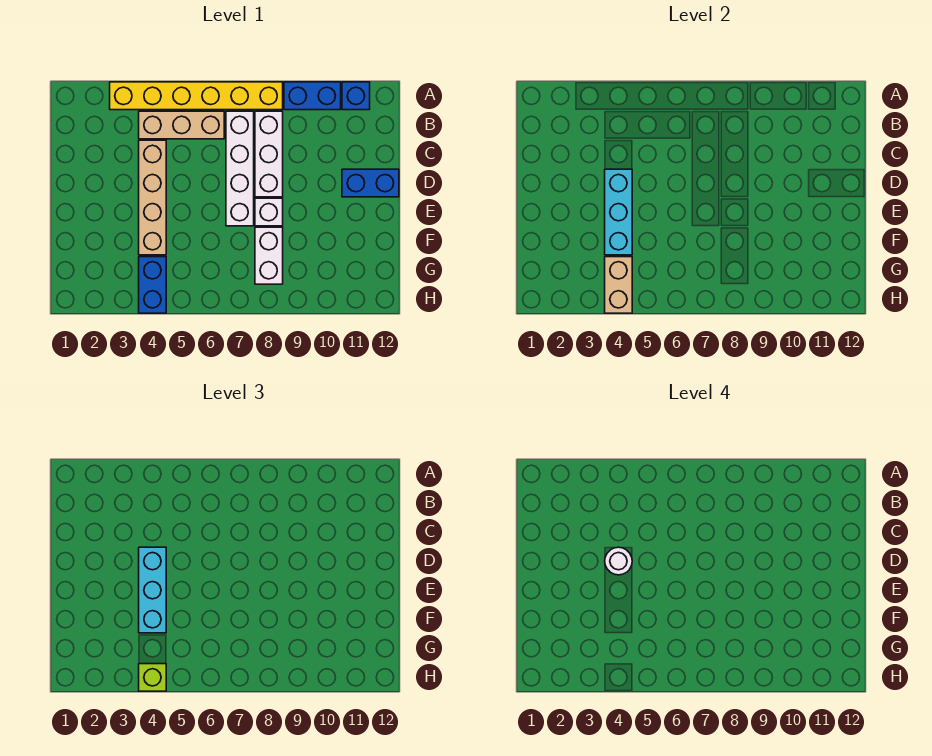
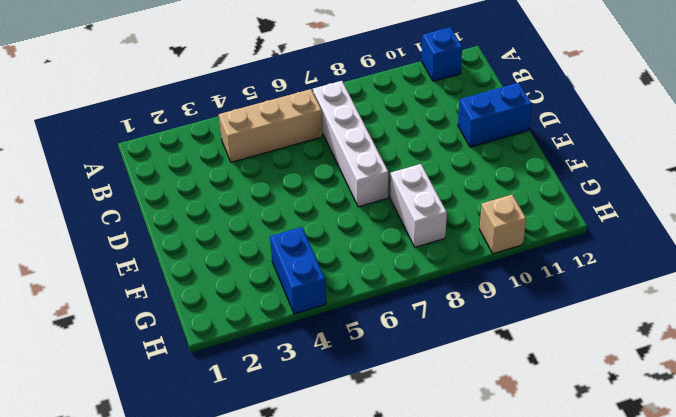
tan 1x1 brick [479,195,526,254] -> none
none -> yellow 1x6 brick [110,82,283,110]
none -> blue 1x2 brick [284,82,341,110]
none -> white 1x3 brick [255,111,283,197]

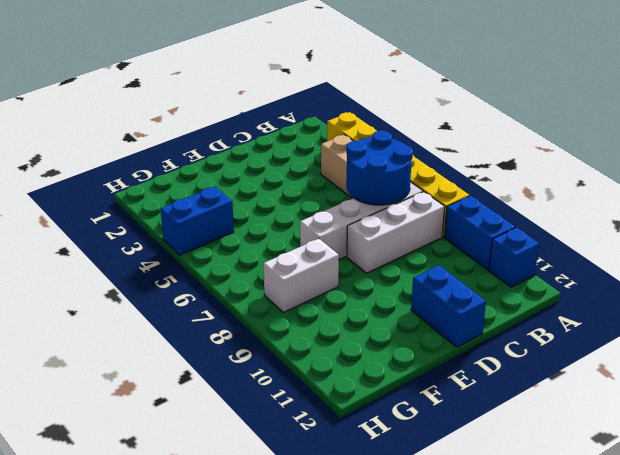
blue 2x2 round brick [346,131,413,205] -> none
none -> tan 1x4 brick [139,140,166,255]
none -> white 1x1 brick [255,198,283,226]
none -> cyan 1x3 brick [605,169,632,255]

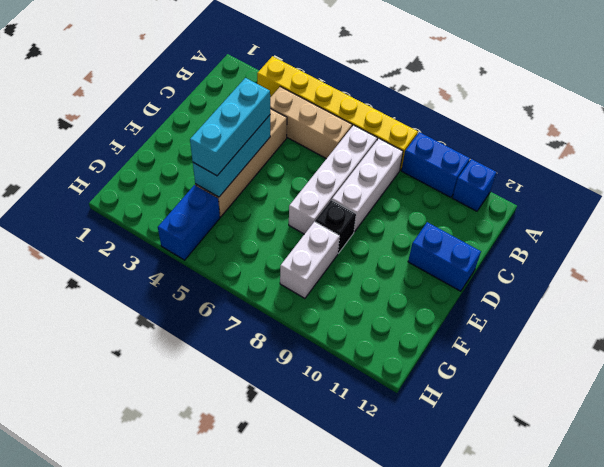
black 1x1 brick [315,200,356,253] -> white 1x1 brick [255,198,283,226]
none -> tan 1x2 brick [605,257,632,313]
none -> lime 1x1 brick [139,664,166,691]
none -> white 1x1 round brick [605,547,632,575]

